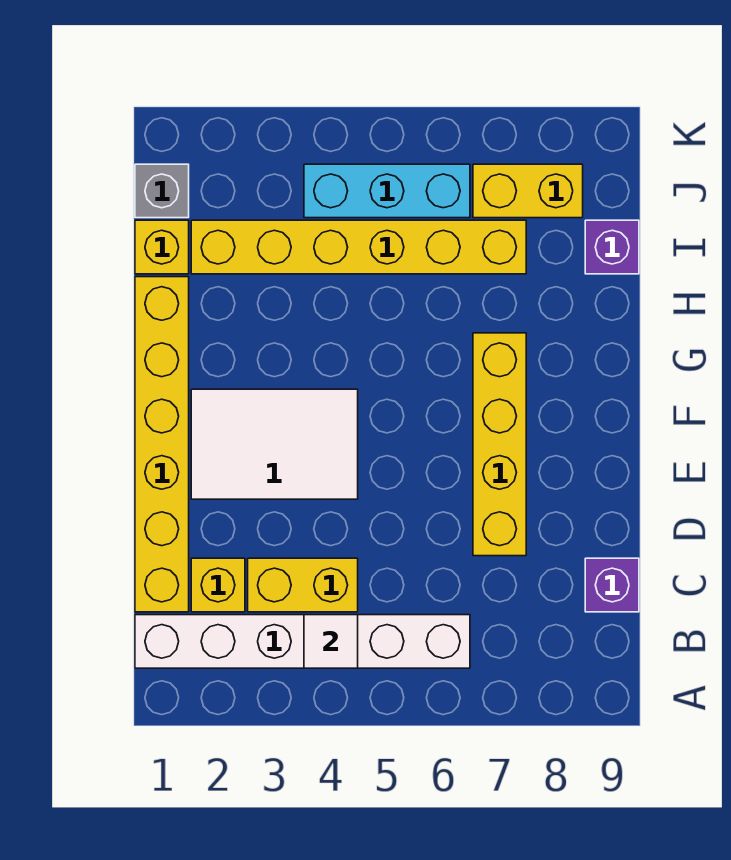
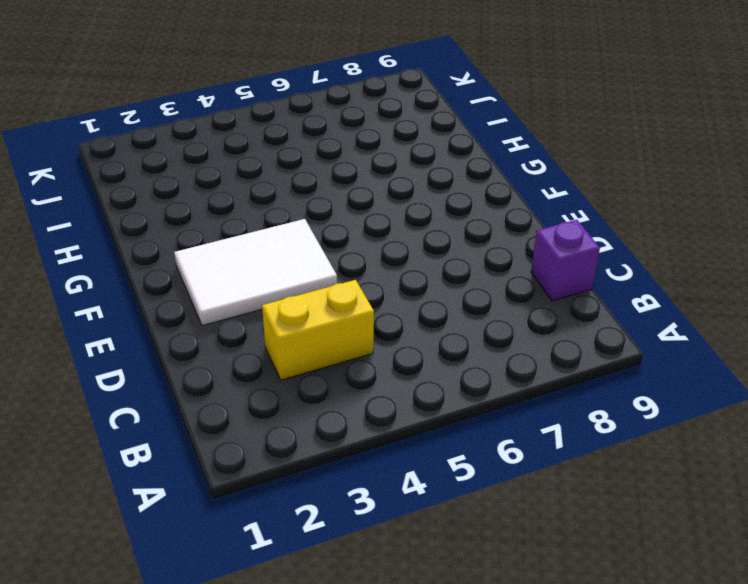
none -> white 1x6 brick [135,615,470,668]
none -> yellow 1x6 brick [135,277,189,612]
none -> yellow 1x1 brick [191,558,245,612]

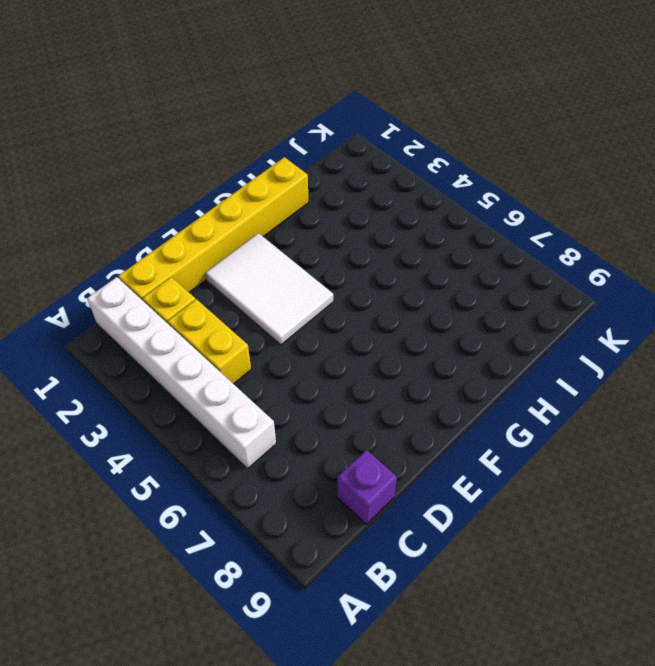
none -> yellow 1x4 brick [473,333,526,556]
none -> yellow 1x1 brick [135,220,189,274]
none -> yellow 1x6 brick [191,220,526,274]

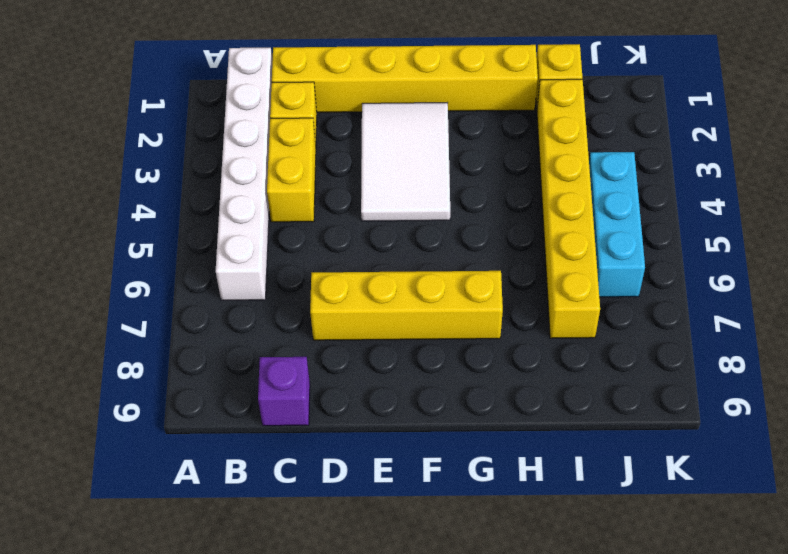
none -> purple 1x1 brick [585,220,639,274]
none -> grey 1x1 brick [135,164,189,218]
none -> yellow 1x2 brick [473,164,583,218]

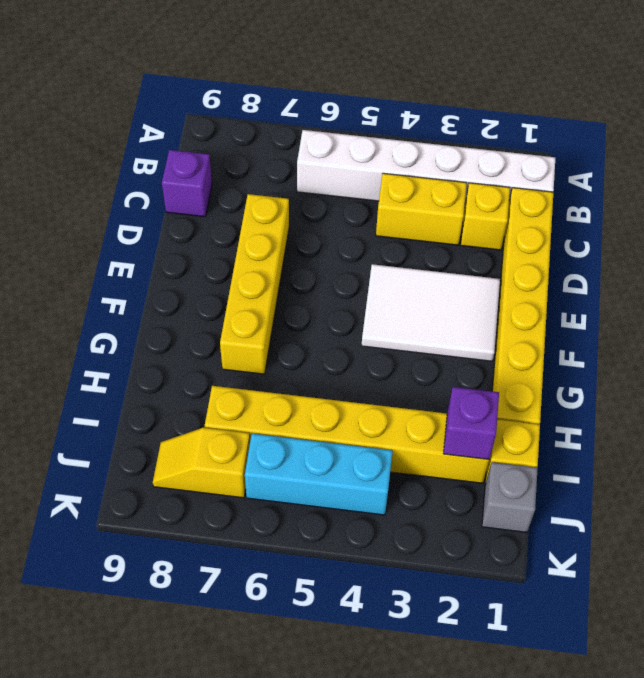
purple 1x1 brick [443,387,499,459] -> purple 1x1 brick moved to [585,220,639,274]
yellow 1x2 slope [153,428,250,498] -> yellow 1x2 brick [473,164,583,218]
none -> white 1x1 tile [304,615,358,668]

